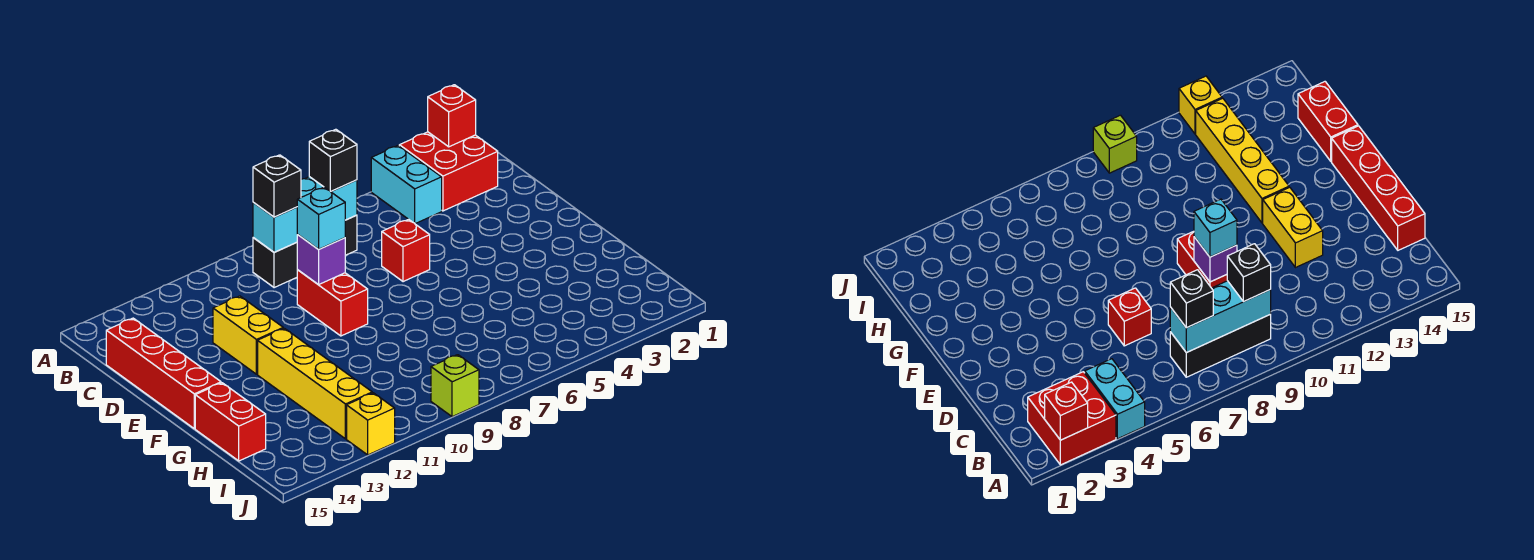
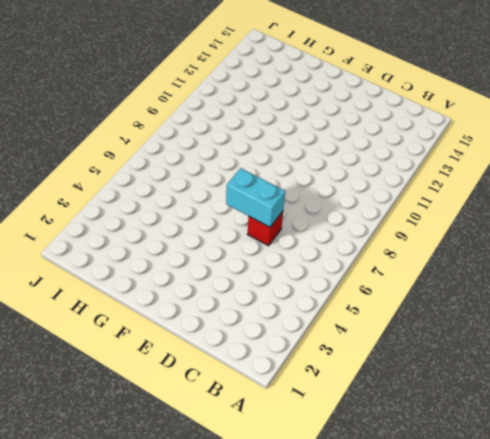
cyan 1x2 brick [226,168,285,227] -> cyan 1x2 brick moved to [371,146,442,224]
none -> red 2x2 brick [399,132,498,211]
none -> black 1x3 brick [253,215,357,288]
none -> red 1x4 brick [106,318,221,429]

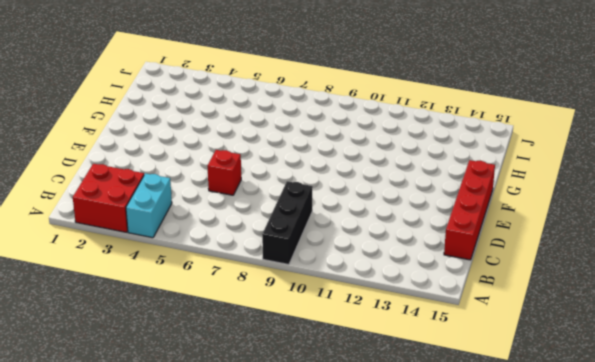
black 1x3 brick [262,181,313,265] -> black 1x3 brick turned to [253,215,357,288]
none -> red 1x2 brick [297,270,368,336]
none -> yellow 1x2 brick [213,296,283,374]
none -> yellow 1x4 brick [258,328,372,439]

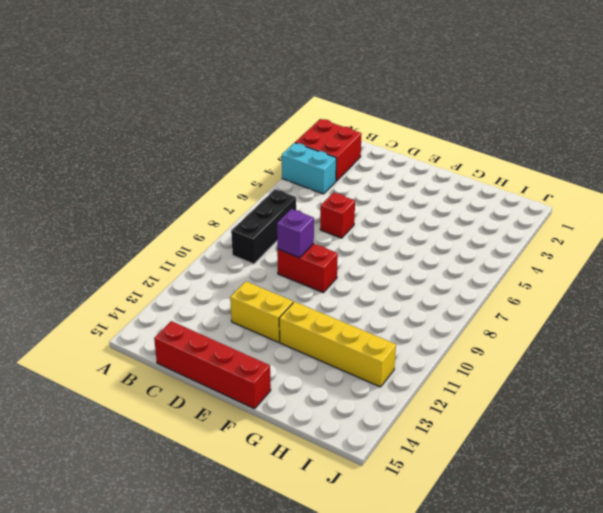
none -> red 1x2 brick [195,383,266,461]
none -> lime 1x1 brick [431,355,479,417]
none -> yellow 1x1 brick [347,393,395,455]

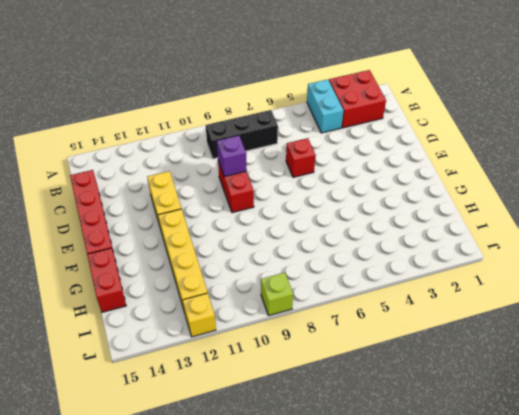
none -> red 1x1 brick [428,85,476,147]
none -> cyan 1x3 brick [253,177,357,252]
none -> black 1x1 brick [309,129,357,192]

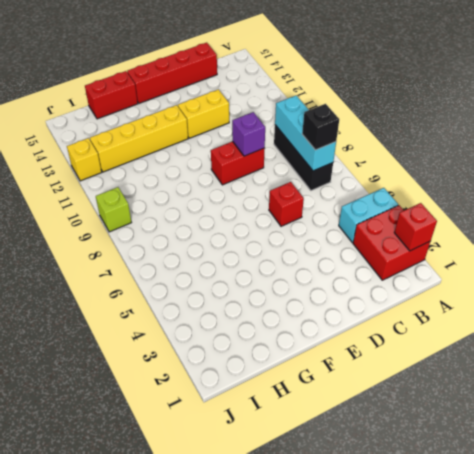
none -> black 1x1 brick [253,155,301,217]
none -> cyan 1x1 brick [297,187,345,249]

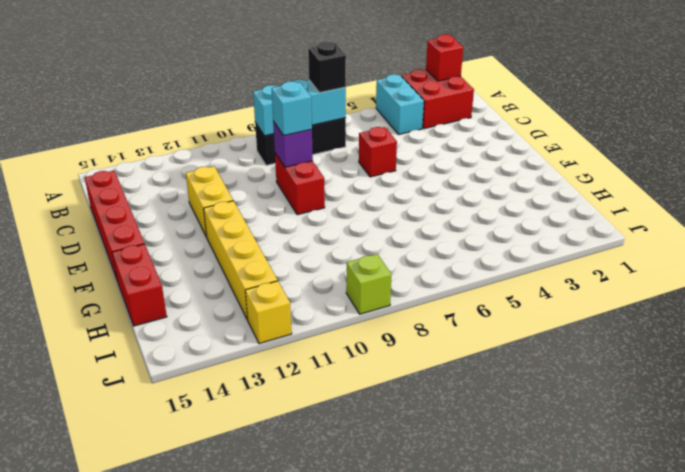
none -> black 1x1 brick [253,155,301,217]

